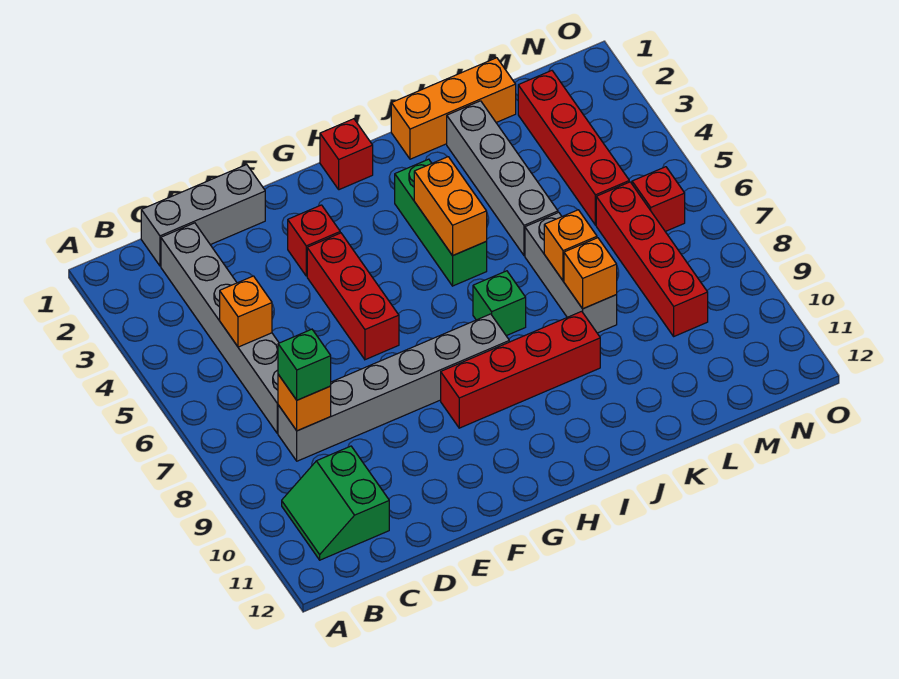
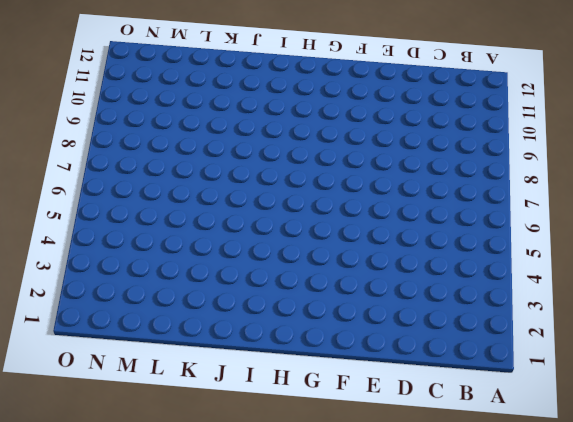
none -> green 2x2 slope [282,446,389,560]
none -> grey 1x3 brick [141,165,265,266]
none -> grey 1x6 brick [161,223,279,433]

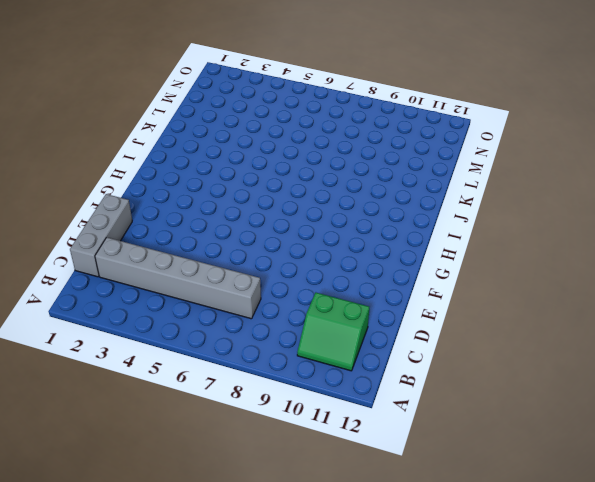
none -> grey 1x6 brick [278,314,509,461]
none -> red 1x1 brick [288,205,340,276]
none -> red 1x3 brick [307,233,399,360]

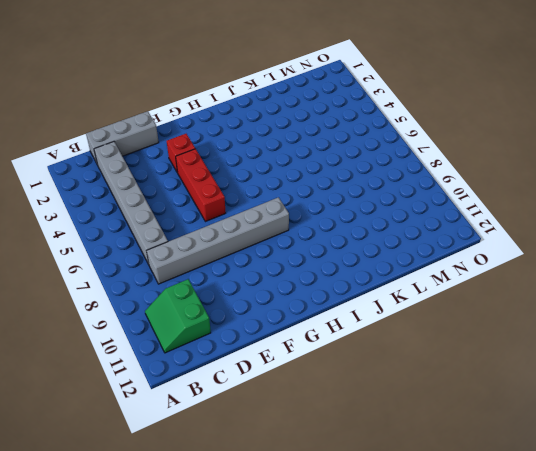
none -> red 1x4 brick [441,311,600,428]
none -> red 1x1 brick [320,119,373,190]
none -> green 1x3 brick [395,159,487,286]

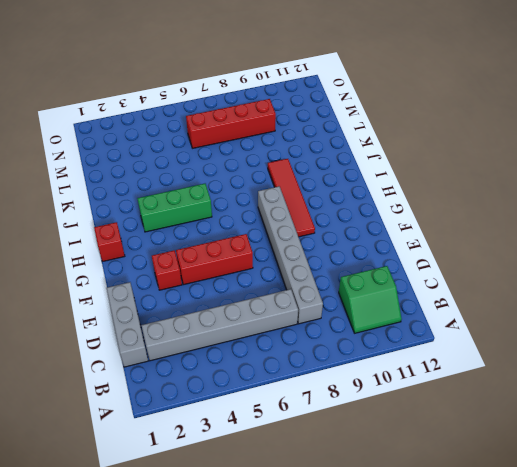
red 1x4 tile [268,159,315,237] -> red 1x4 brick [441,311,600,428]
none -> green 1x1 brick [473,271,526,336]
none -> orange 1x3 brick [391,58,516,159]
none -> grey 1x4 brick [447,101,558,256]

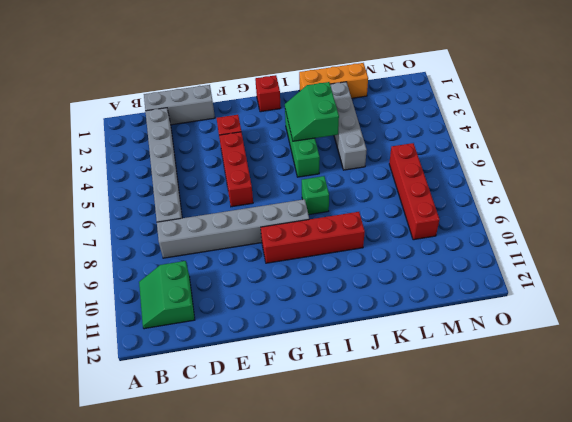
green 2x2 slope [285,82,339,141] -> orange 1x2 brick [414,157,487,256]
none -> grey 1x3 brick [525,212,617,333]
none -> red 1x4 brick [518,71,629,225]
none -> red 1x1 brick [632,167,685,232]

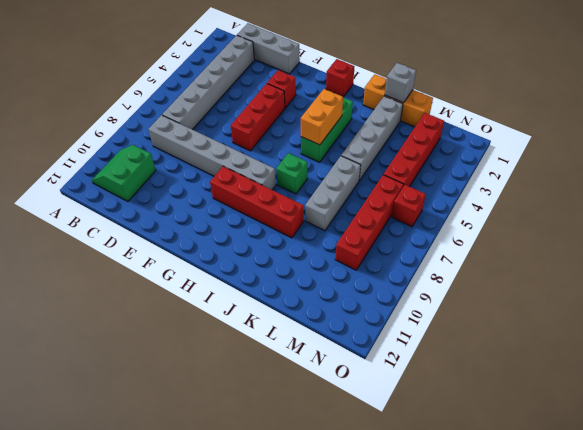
grey 1x1 brick [385,63,416,103] -> none
none -> orange 1x1 brick [220,276,272,347]
none -> orange 1x1 brick [278,374,331,431]
none -> orange 1x1 brick [544,210,597,281]

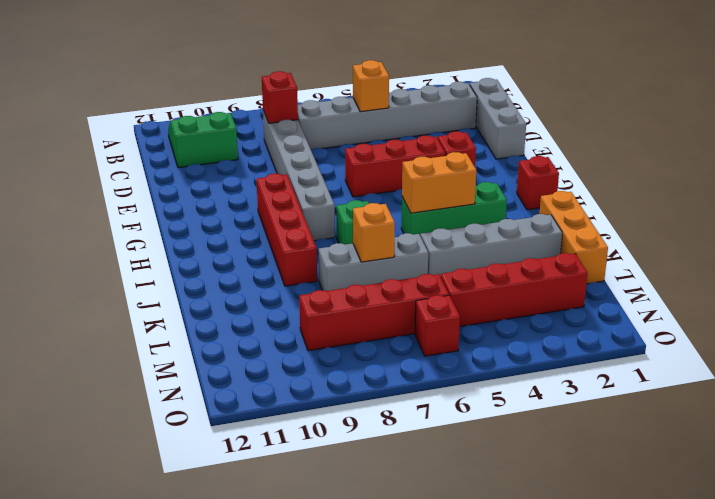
red 1x1 brick [262,71,298,123] -> orange 1x1 brick [278,374,331,431]
none -> orange 1x1 brick [564,238,617,309]
none -> green 1x1 brick [278,329,331,400]

